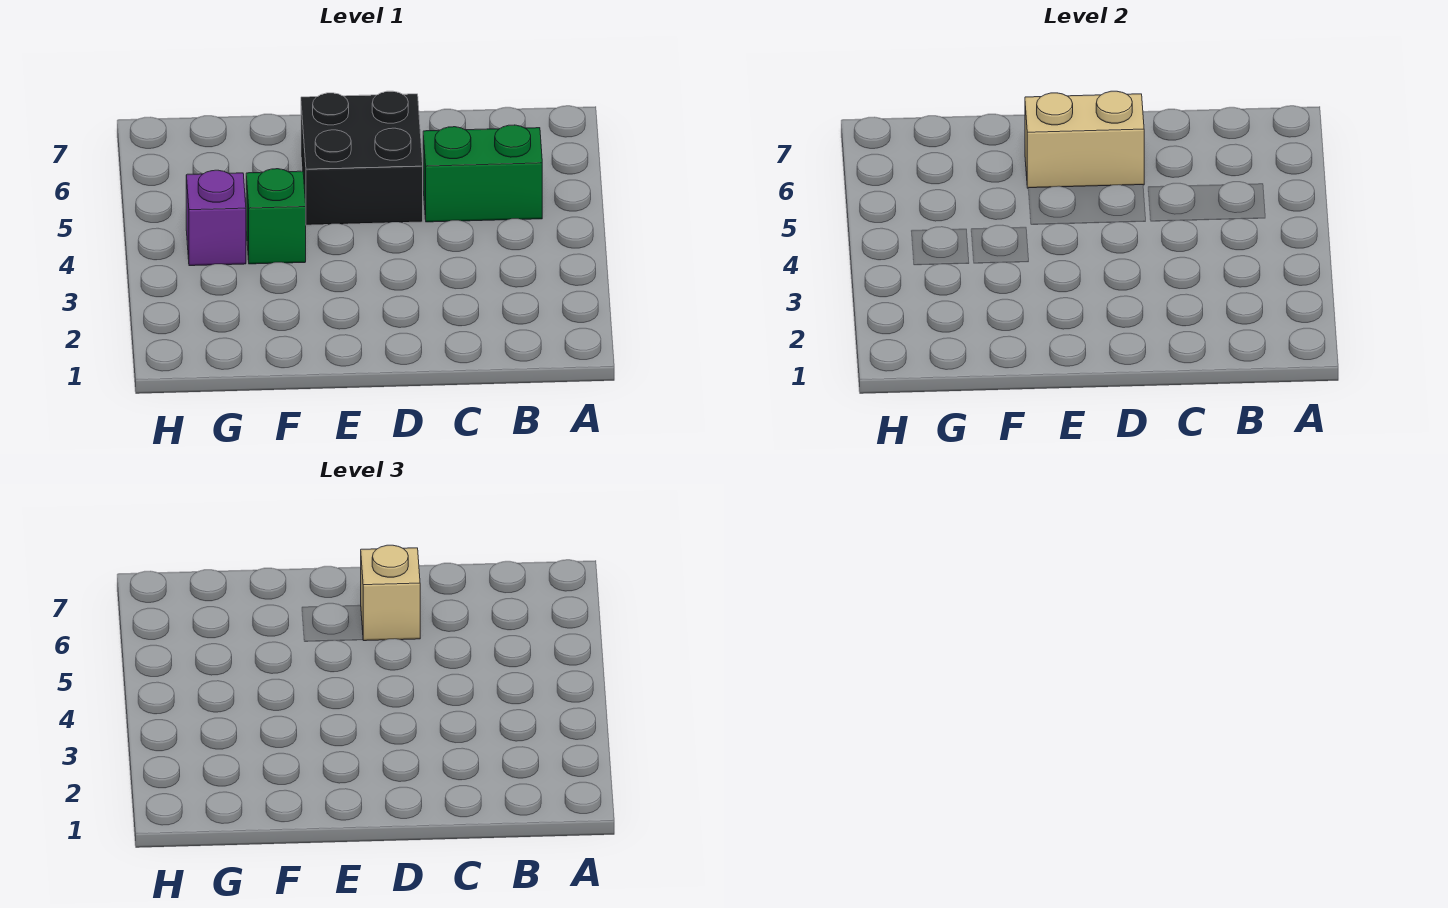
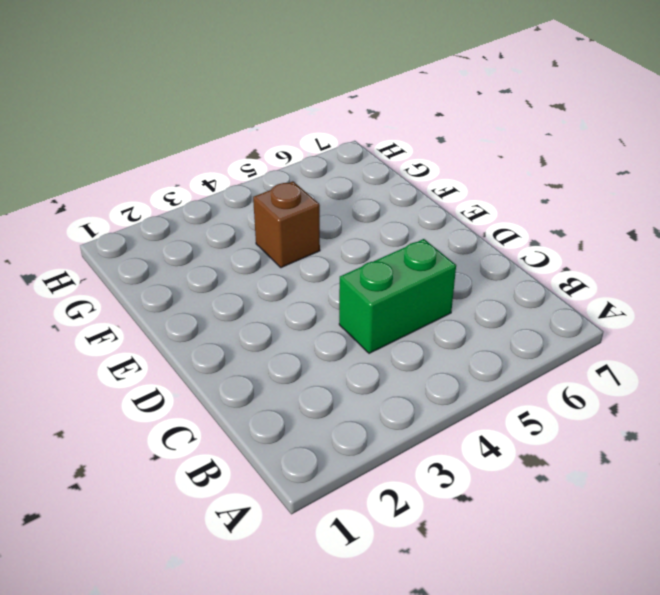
green 1x2 brick [339,239,456,353] -> green 1x2 brick turned to [423,125,542,222]
brown 1x1 brick [253,181,320,268] -> green 1x1 brick [246,169,306,264]
none -> black 2x2 brick [301,91,423,225]
none -> purple 1x1 brick [186,170,246,266]

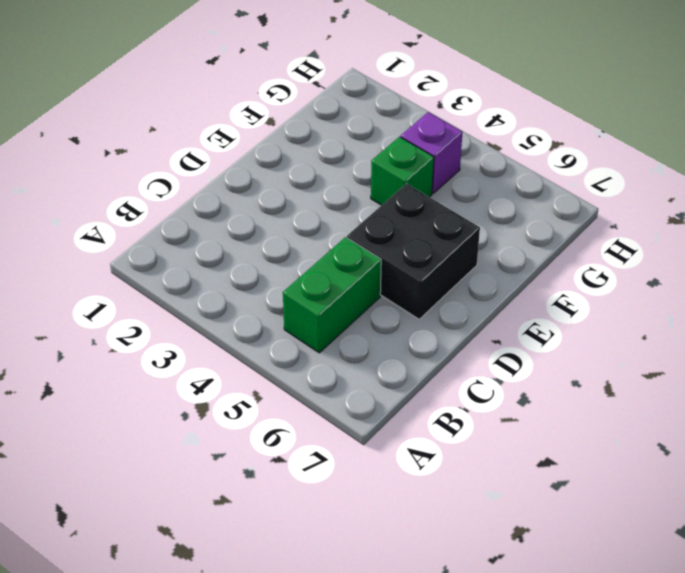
none -> tan 1x2 brick [1025,91,1144,188]
none -> tan 1x1 brick [361,545,420,641]

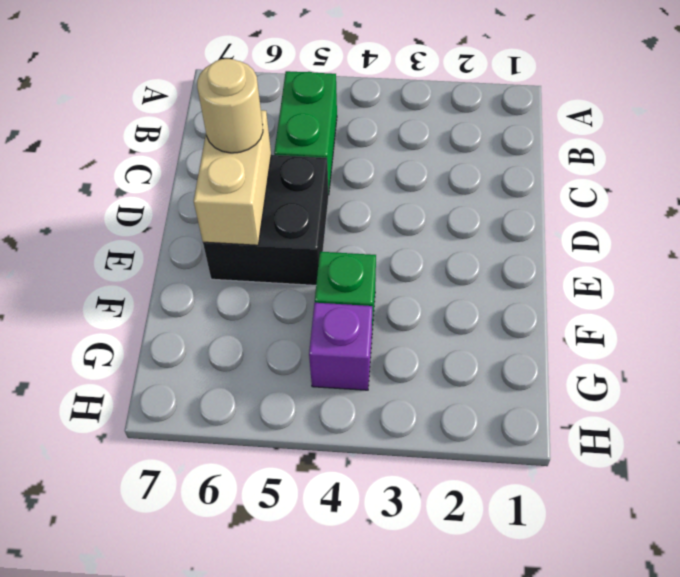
tan 1x1 round brick [197,59,263,153] -> tan 1x1 brick [361,545,420,641]

